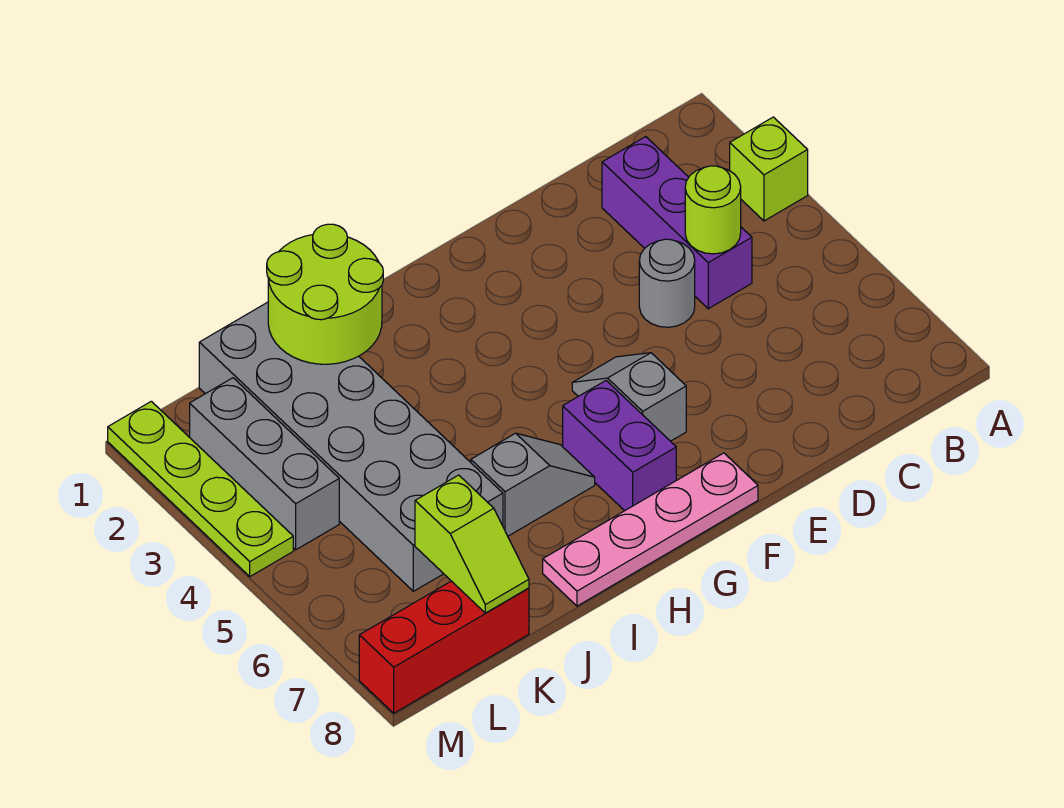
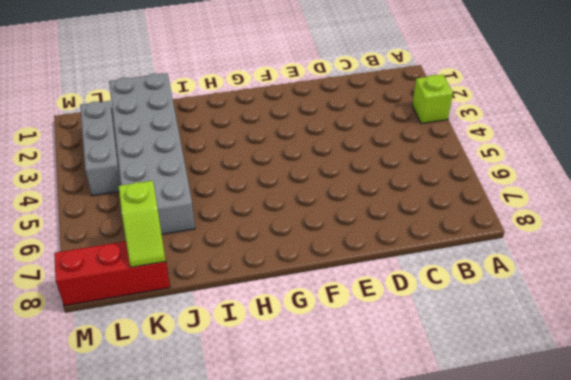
none -> purple 1x3 brick [602,137,752,309]
none -> grey 1x1 round brick [639,239,695,327]
none -> grey 1x2 slope [572,353,686,441]

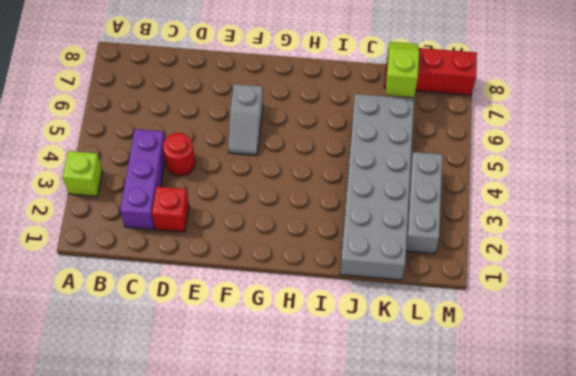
red 1x1 brick [152,187,189,232] -> none
red 1x1 round brick [163,133,195,176] -> grey 1x1 round brick [639,239,695,327]
none -> pink 1x4 plate [543,453,758,606]
none -> purple 1x2 brick [563,381,676,511]
none -> grey 1x2 slope [471,433,595,536]

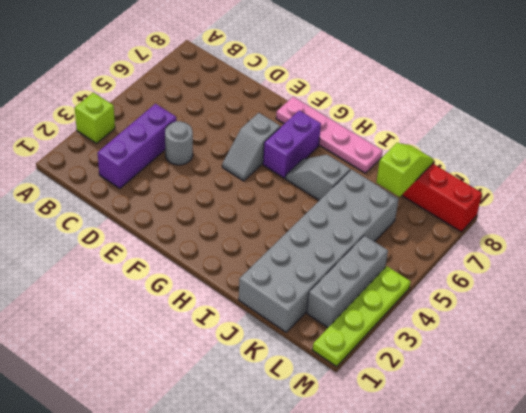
none -> lime 1x1 round brick [685,166,741,254]
none -> lime 2x2 round brick [267,224,383,364]

